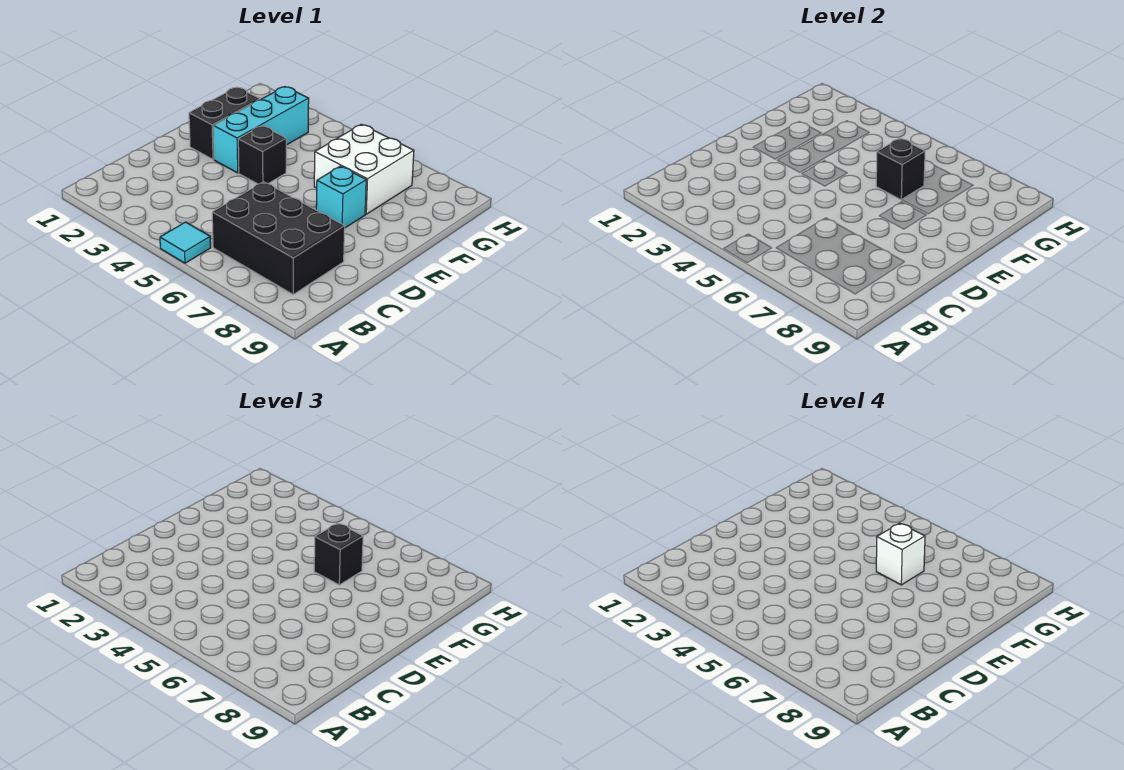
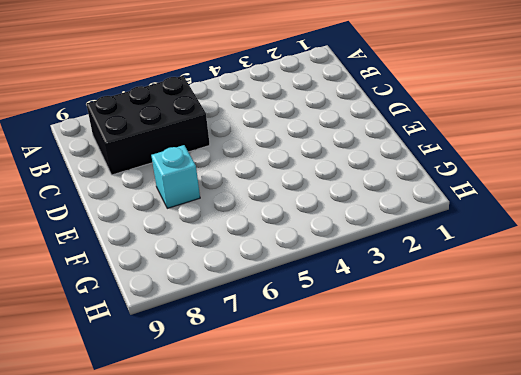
none -> cyan 1x1 tile [160,222,211,263]
none -> black 1x2 brick [189,87,260,159]

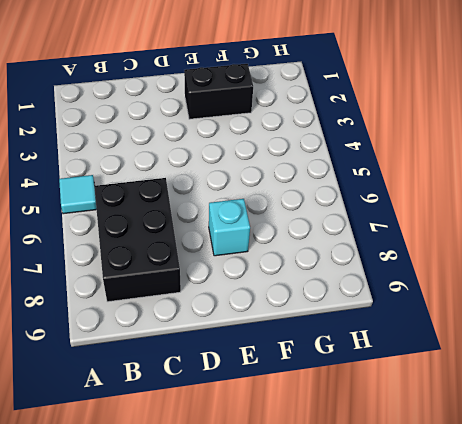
none -> cyan 1x3 brick [213,87,309,173]
none -> black 1x1 brick [238,126,286,184]

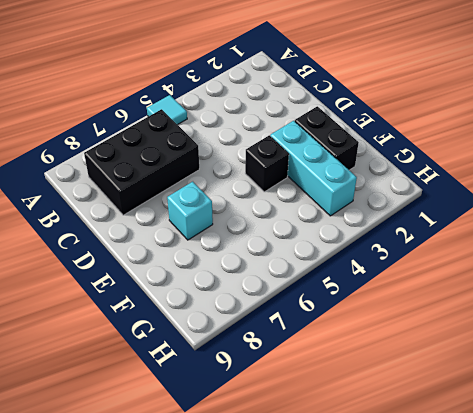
none -> white 2x2 brick [314,124,414,214]
none -> black 1x1 brick [876,138,925,200]

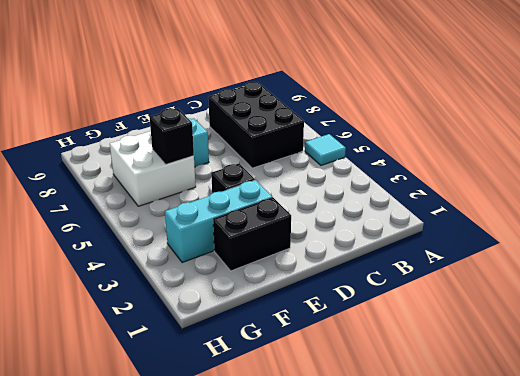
none -> black 1x1 brick [314,523,363,585]
none -> white 1x1 brick [876,523,925,585]

